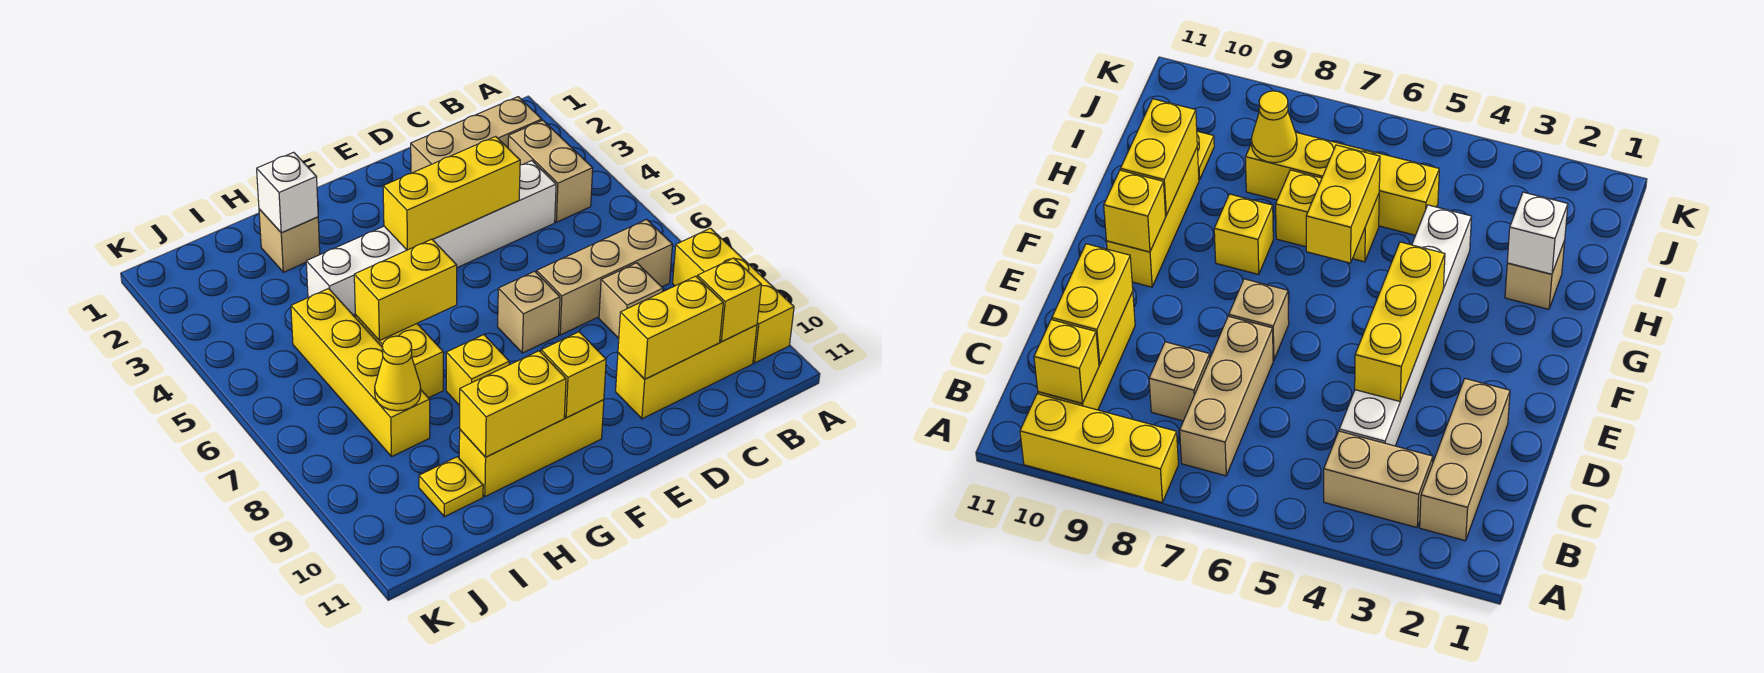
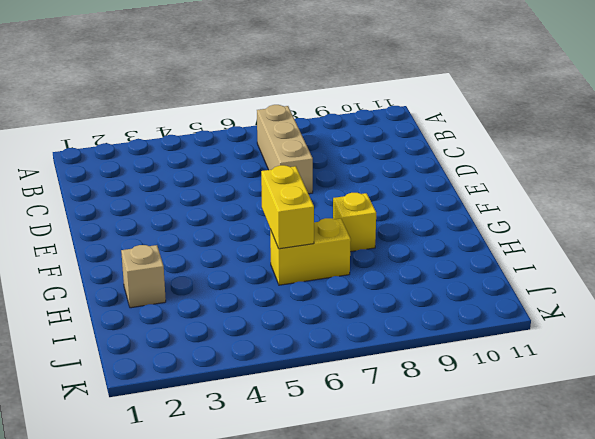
none -> yellow 1x3 brick [673,228,794,363]
none -> tan 1x3 brick [410,97,542,173]
none -> tan 1x2 brick [508,120,593,222]

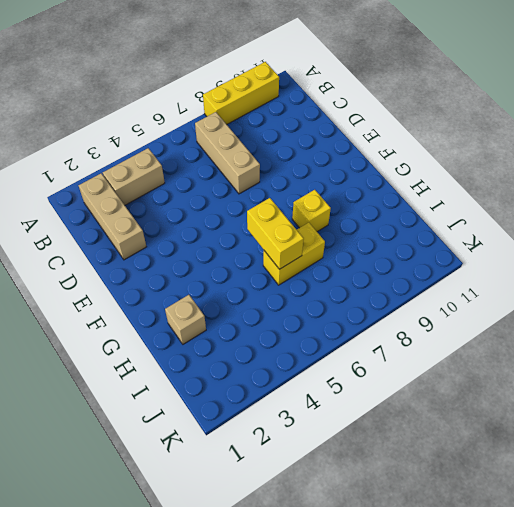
none -> yellow 1x3 brick [616,325,757,419]
none -> white 1x6 brick [306,161,556,315]
none -> tan 1x1 brick [599,263,663,338]

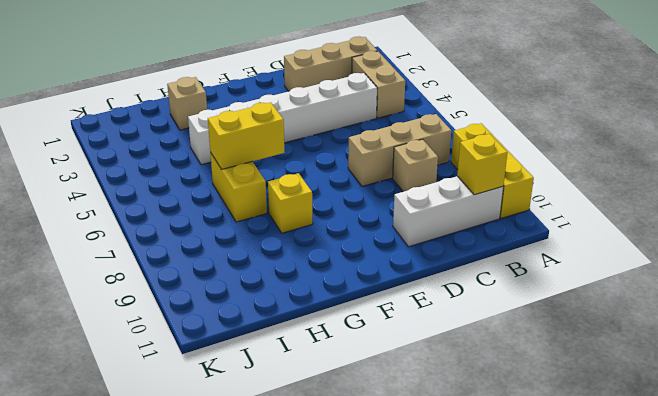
white 1x3 brick [393,176,503,247] -> yellow 1x3 brick [616,325,757,419]
none -> tan 1x1 brick [498,271,560,353]
none -> yellow 1x3 brick [459,400,604,497]
none -> yellow 1x4 brick [291,288,430,456]

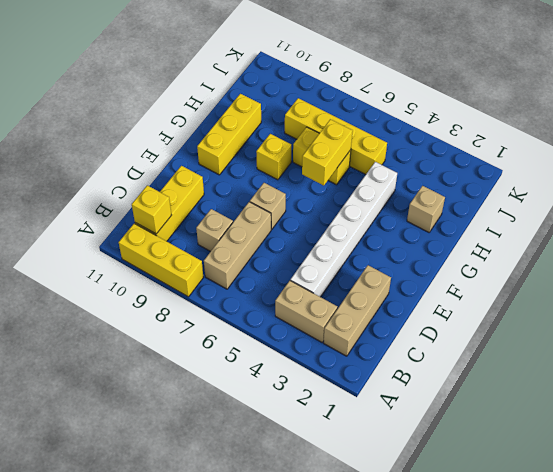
none -> yellow 1x1 plate [419,457,483,517]
none -> yellow 1x2 brick [618,276,723,379]
none -> yellow 1x3 brick [383,136,520,250]

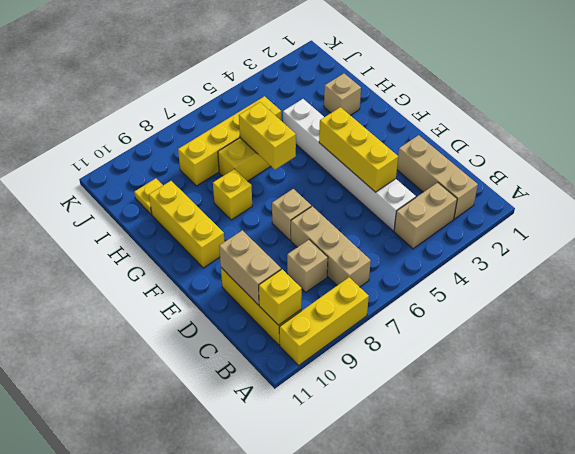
tan 1x2 brick [219,230,281,305] -> yellow 1x2 brick [618,276,723,379]
none -> yellow 1x1 brick [541,332,606,418]
none -> yellow 1x2 brick [460,351,566,457]
none -> white 1x1 brick [257,152,318,233]

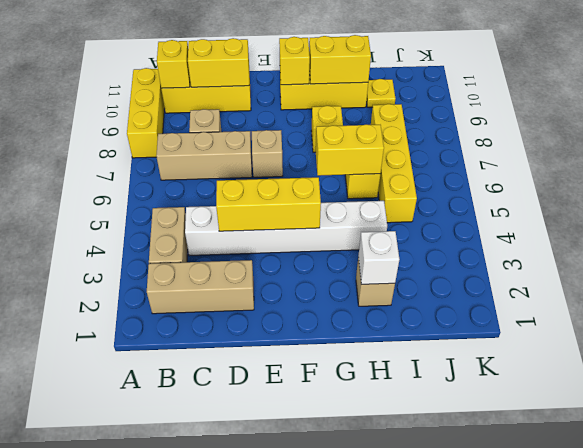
none -> yellow 1x1 cone [375,336,421,411]

